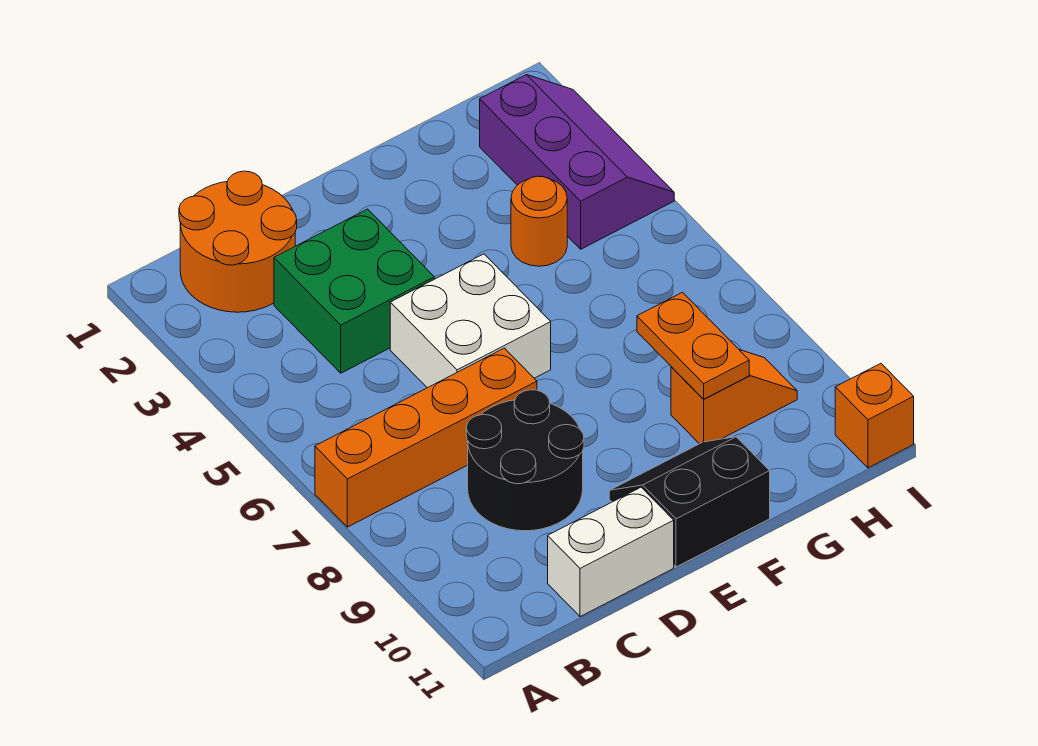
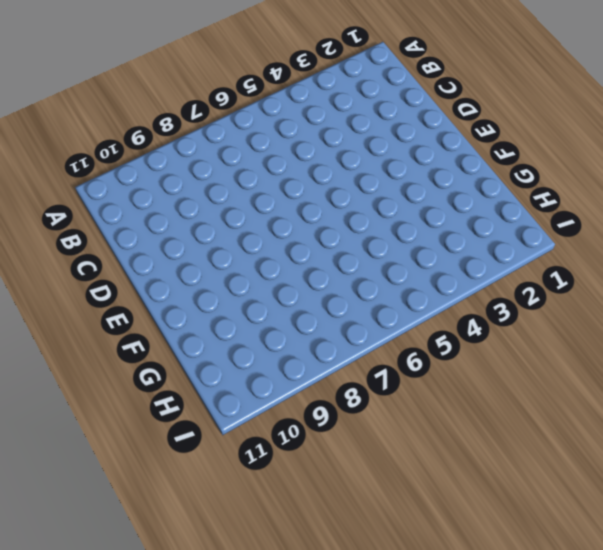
none -> orange 1x4 brick [315,348,537,527]
none -> orange 2x2 round brick [179,171,297,312]
none -> green 2x2 brick [274,209,434,373]

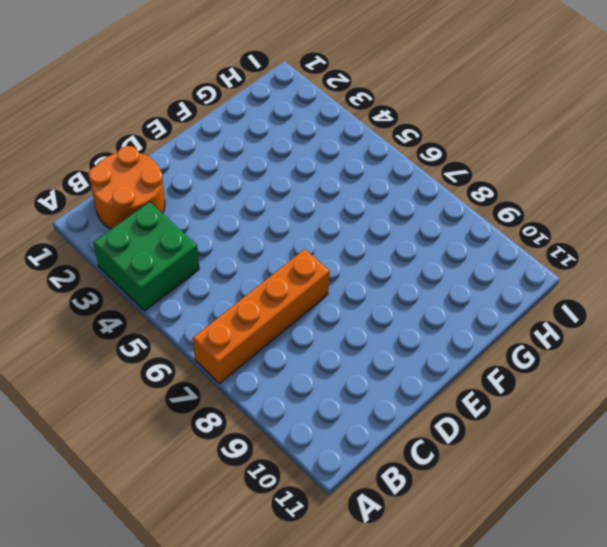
green 2x2 brick [93,202,199,311] -> green 2x2 brick moved to [274,209,434,373]
none -> black 2x2 round brick [466,390,584,531]
none -> white 1x2 brick [548,487,674,617]
none -> white 2x2 brick [390,254,551,388]

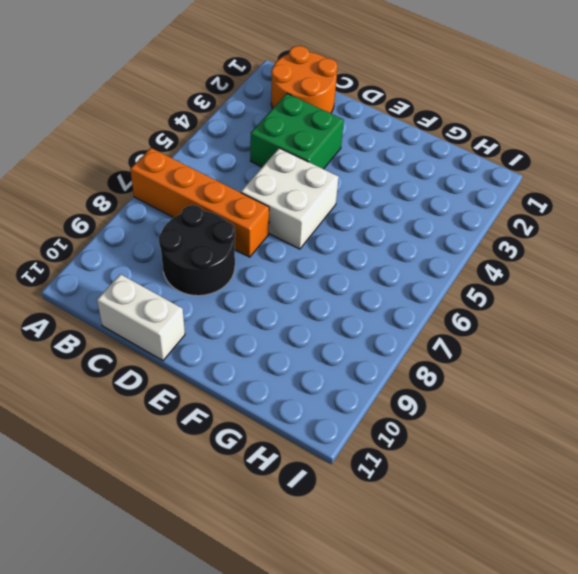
none -> black 2x2 slope [609,437,770,567]
none -> orange 1x1 round brick [511,176,567,266]
none -> orange 1x2 slope [671,350,797,444]

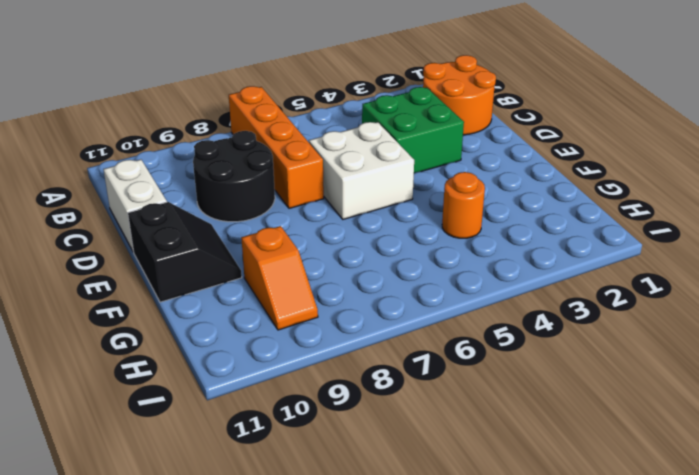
none -> purple 2x3 slope [480,75,674,249]
none -> orange 1x1 brick [835,363,914,468]
none -> orange 1x2 plate [637,292,749,399]

